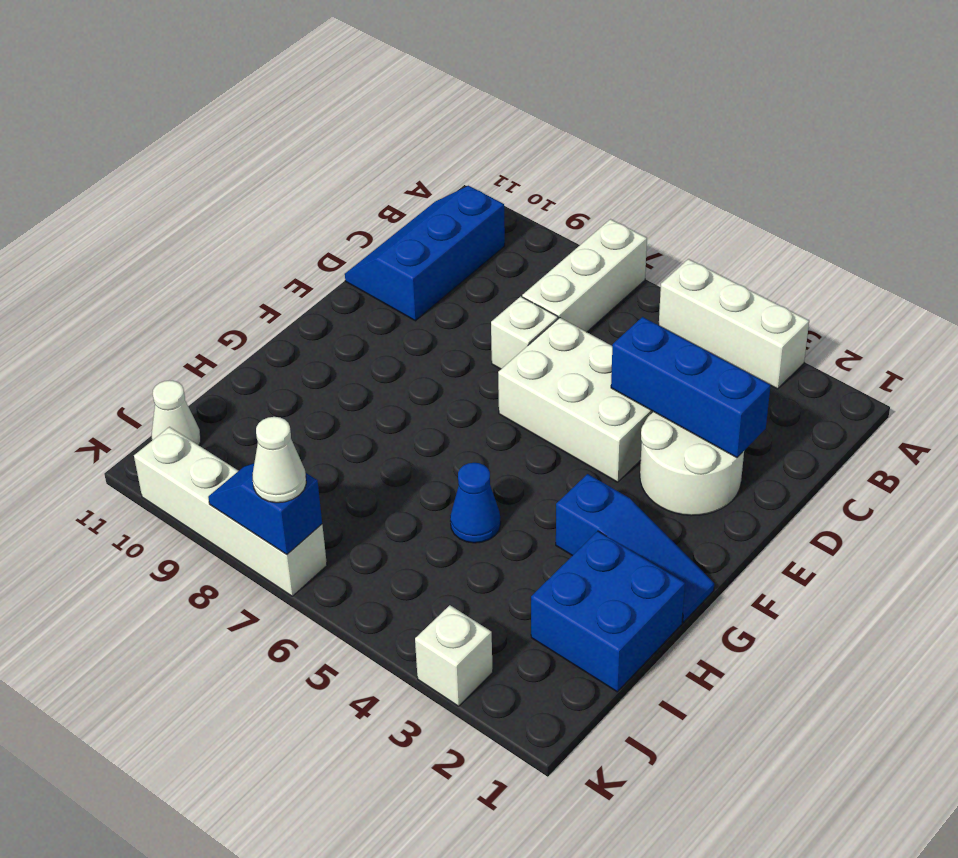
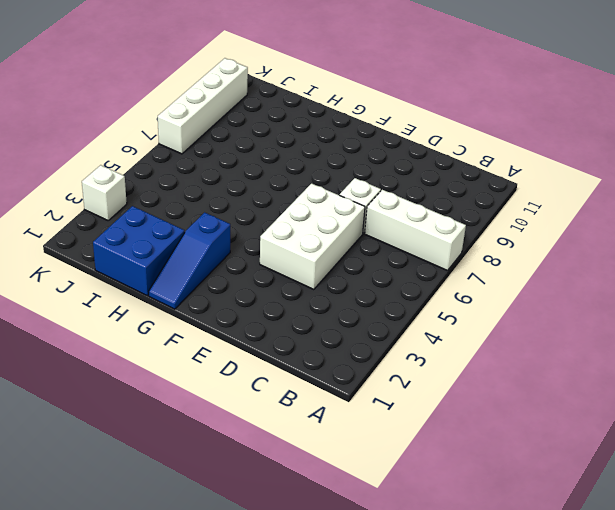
none -> white 1x3 brick [659,259,809,389]
none -> blue 2x3 slope [345,186,505,321]
none -> white 2x2 round brick [640,412,744,516]

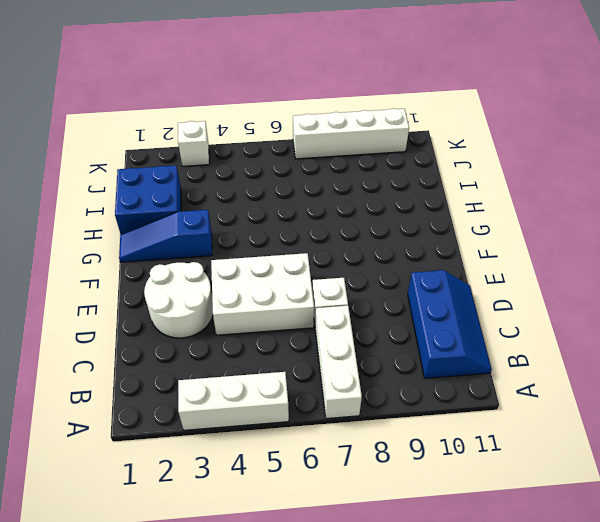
none -> blue 1x1 cone [450,463,501,543]
none -> white 1x1 cone [152,380,201,445]
none -> blue 1x3 brick [611,317,771,458]

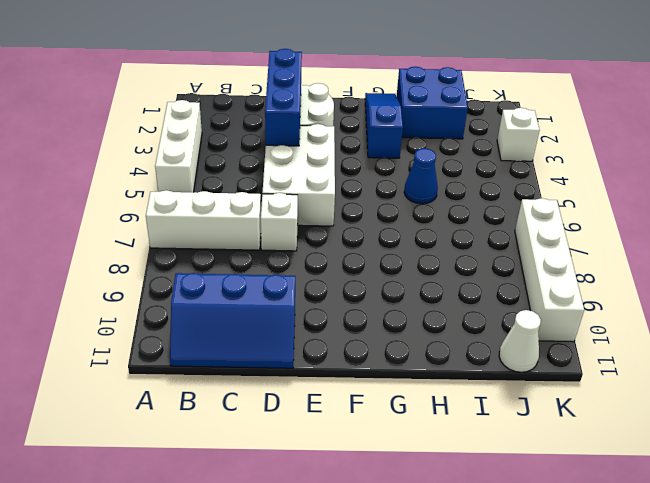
none -> blue 1x2 slope [208,463,322,554]
none -> white 1x1 cone [252,417,306,503]

